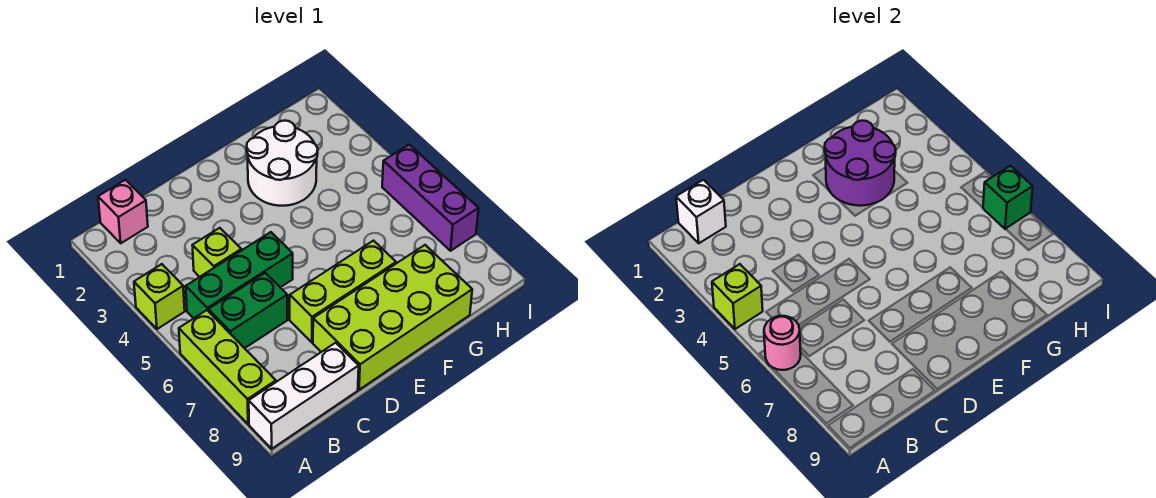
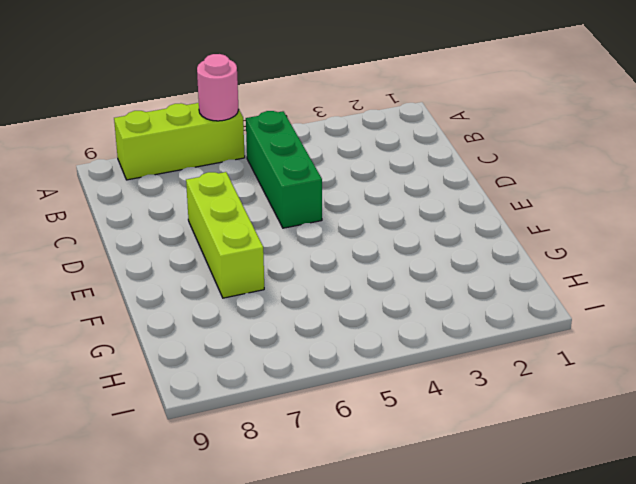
none -> lime 1x1 brick [134,264,185,329]
none -> white 1x3 brick [249,343,359,449]
none -> pink 1x1 brick [98,180,148,243]

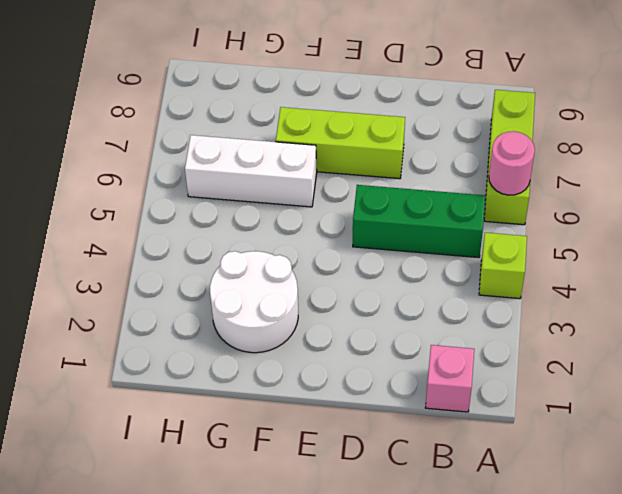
white 1x3 brick [185,135,317,207] -> white 1x3 brick moved to [249,343,359,449]
none -> green 1x2 brick [208,273,287,348]
none -> lime 1x1 brick [192,228,241,277]
none -> lime 2x4 brick [313,245,472,390]

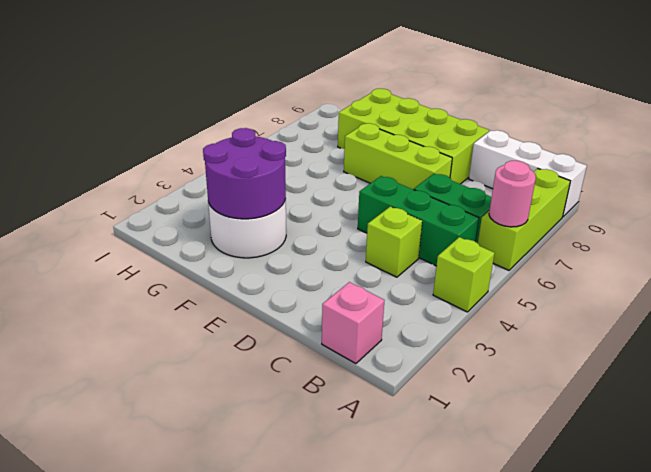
none -> purple 1x3 brick [382,145,479,251]
none -> lime 1x1 brick [712,264,763,329]
none -> white 1x1 brick [676,180,726,243]

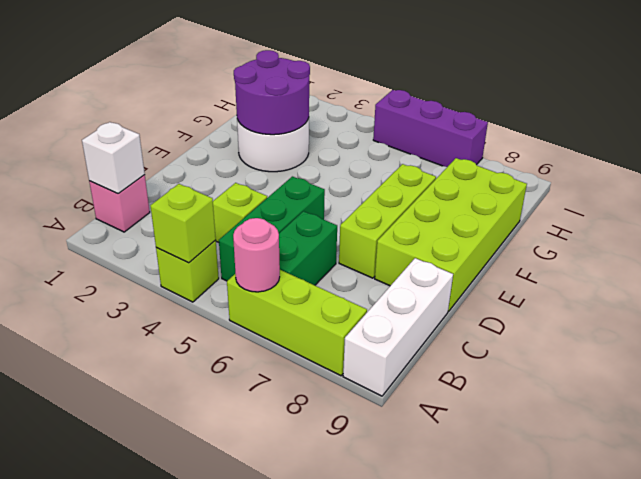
none -> green 1x1 brick [983,166,1033,229]

